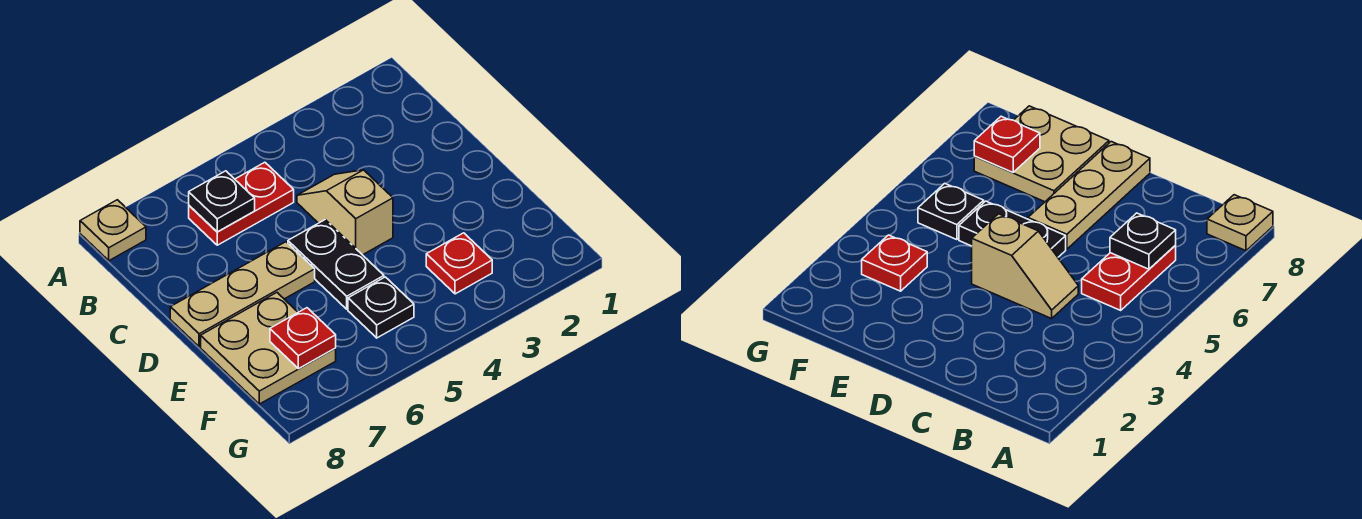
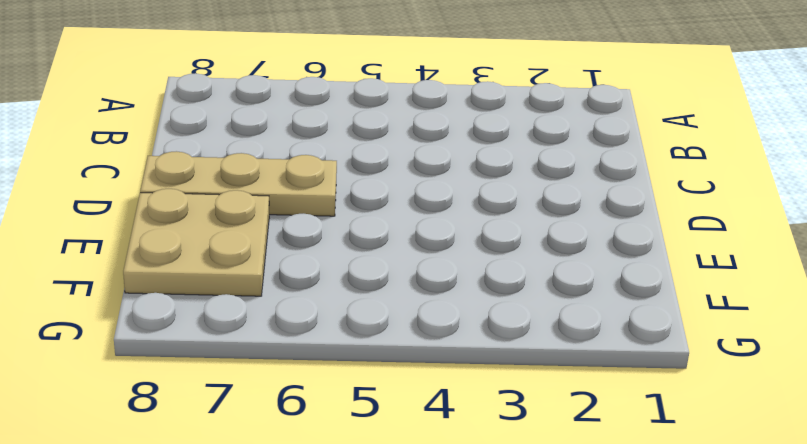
none -> tan 1x1 plate [80,200,146,261]
none -> red 1x2 plate [189,162,294,245]

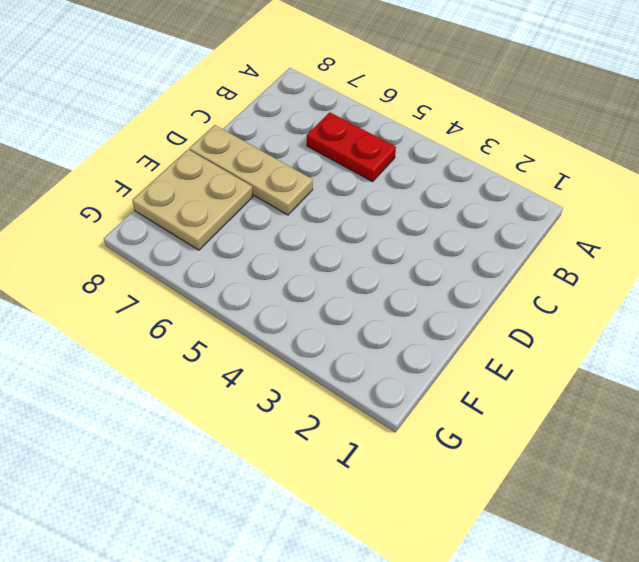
none -> tan 1x1 plate [80,200,146,261]
none -> tan 1x2 slope [297,170,393,255]

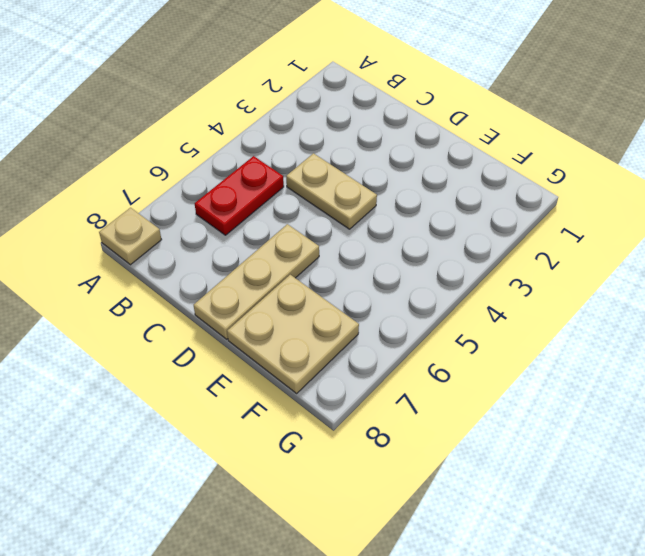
tan 1x2 plate [286,153,377,229] -> tan 1x2 slope [297,170,393,255]
none -> black 1x2 plate [288,220,384,309]
none -> red 1x1 plate [426,233,492,294]

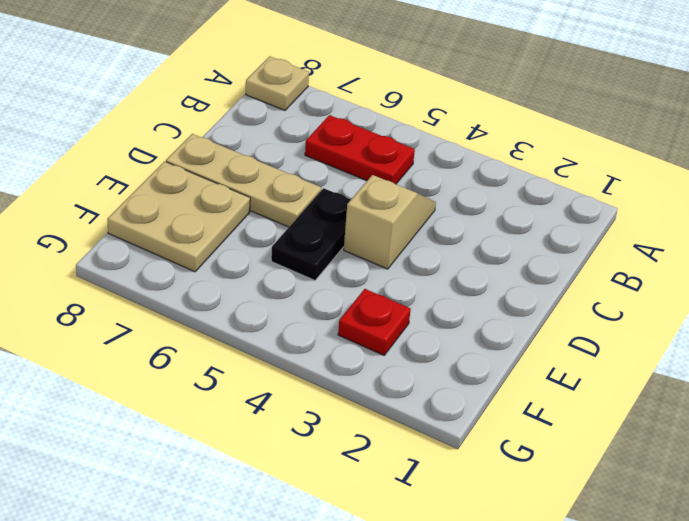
none -> black 1x1 plate [348,277,414,338]
none -> black 1x1 plate [189,171,255,232]

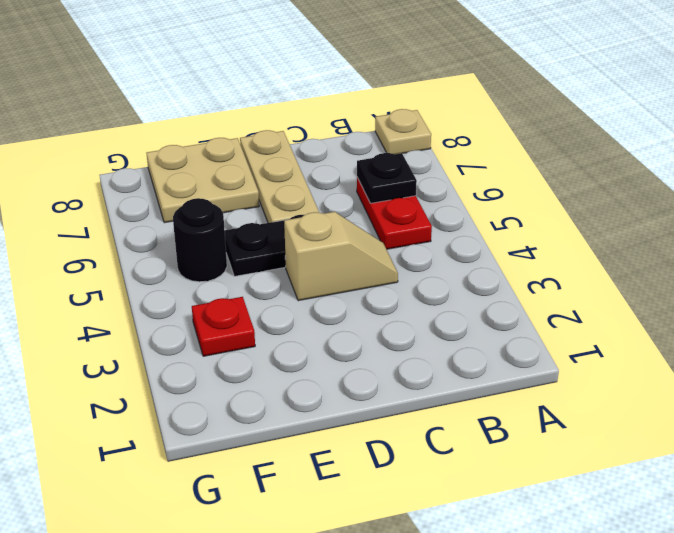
black 1x1 round brick [173,198,227,282] -> black 1x1 plate [348,277,414,338]
none -> red 1x1 plate [270,308,336,369]

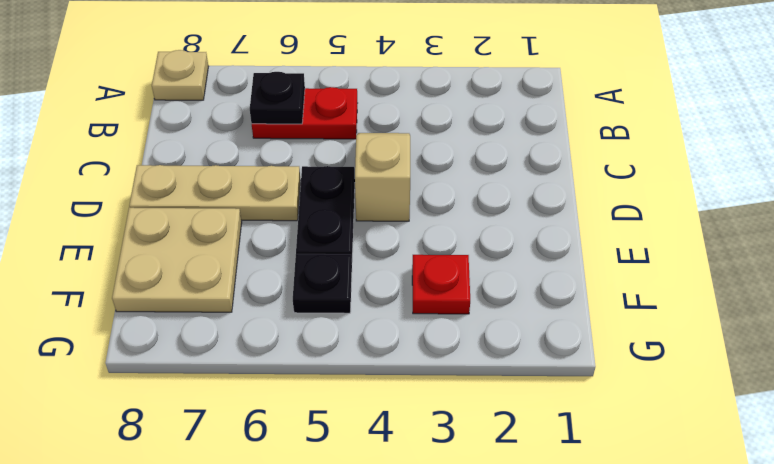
none -> red 1x1 plate [270,308,336,369]

